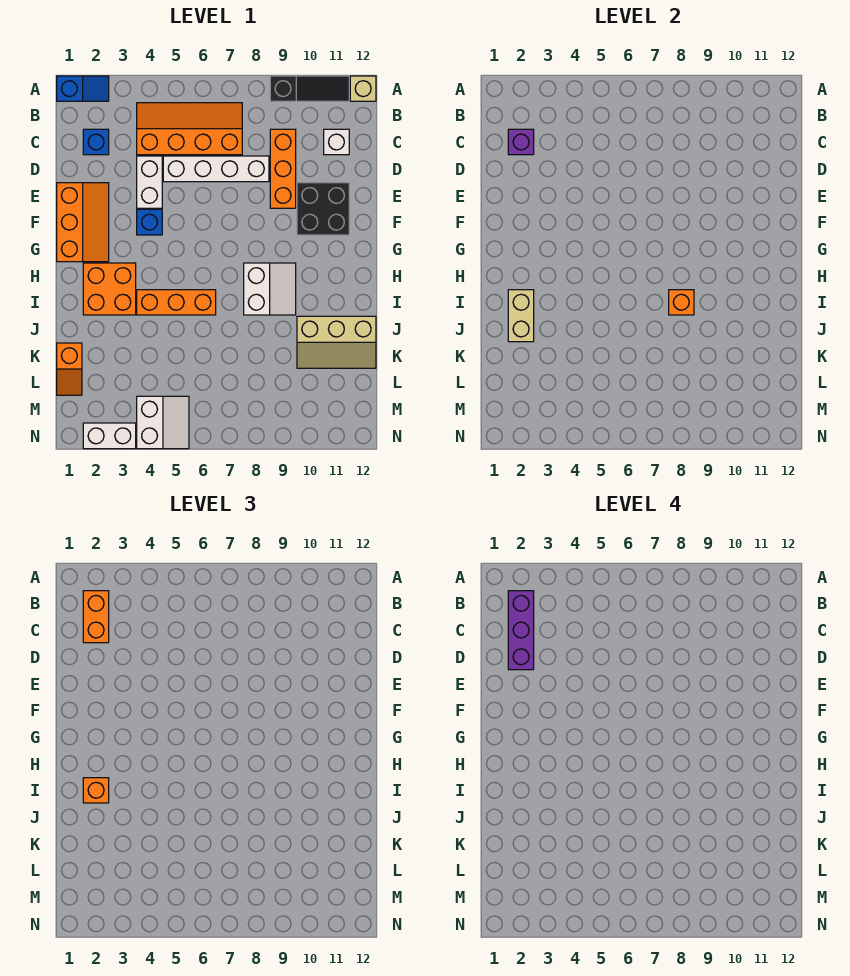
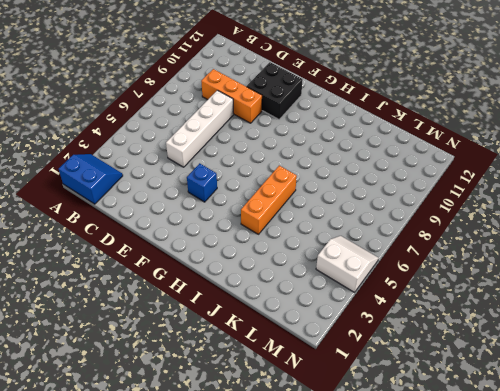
blue 2x2 slope [59,154,123,204] -> blue 1x2 slope [57,76,109,101]
none -> black 1x3 slope [270,76,349,101]
none -> tan 1x1 brick [350,76,376,101]
none -> orange 2x4 slope [137,103,242,155]

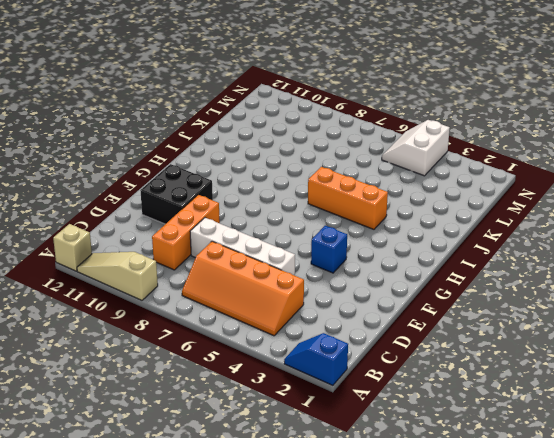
tan 1x3 slope [77,252,158,300] -> black 1x3 slope [270,76,349,101]
none -> blue 1x1 brick [83,129,109,155]
none -> white 1x1 brick [324,129,349,155]
none -> white 1x2 brick [137,156,162,208]

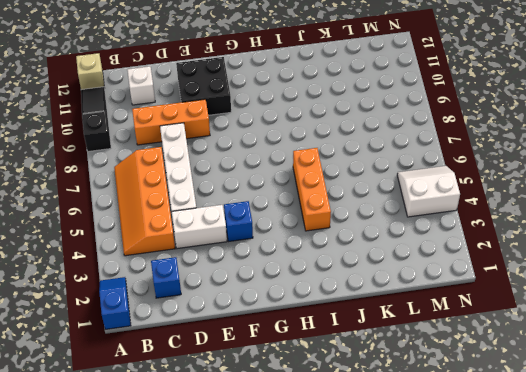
none -> orange 2x3 slope [57,183,109,262]
none -> orange 2x2 brick [83,263,136,315]
none -> white 2x2 slope [244,263,296,315]

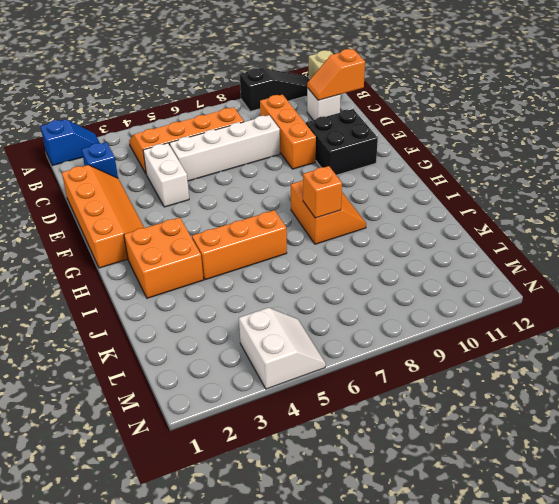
orange 1x2 slope [307,49,365,100] -> orange 1x2 slope turned to [57,343,82,395]
orange 2x4 slope [62,165,144,268] -> orange 2x3 slope [57,183,109,262]
orange 2x2 slope [291,180,366,244] -> white 2x2 slope [244,263,296,315]
none -> blue 1x1 brick [137,209,162,235]
none -> tan 2x3 slope [297,316,376,368]
none -> white 1x2 brick [83,423,136,449]

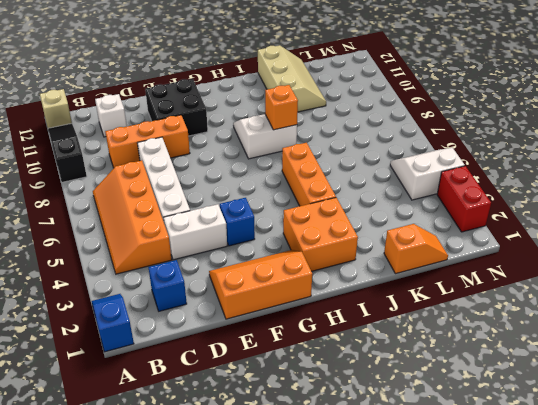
red 1x2 brick [437,166,491,232] -> white 1x2 brick [83,423,136,449]
none -> purple 1x1 brick [508,129,534,155]
none -> tan 1x2 brick [508,290,534,342]
none -> orange 1x2 brick [83,591,109,643]

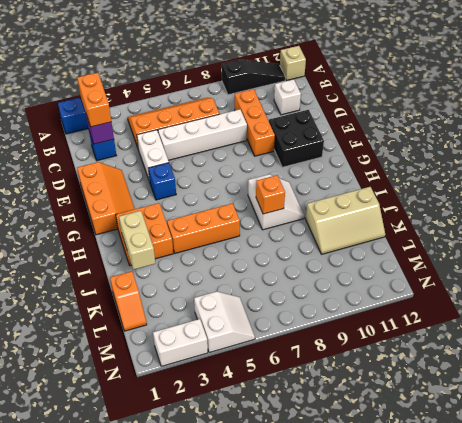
none -> orange 1x1 brick [83,778,109,803]
none -> purple 1x3 brick [508,591,534,670]

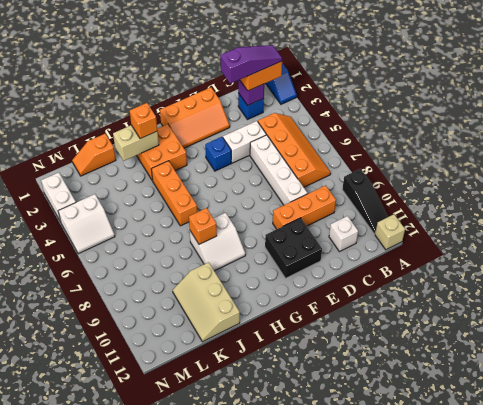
purple 1x3 slope [220,45,282,84] -> purple 1x3 brick [508,591,534,670]

